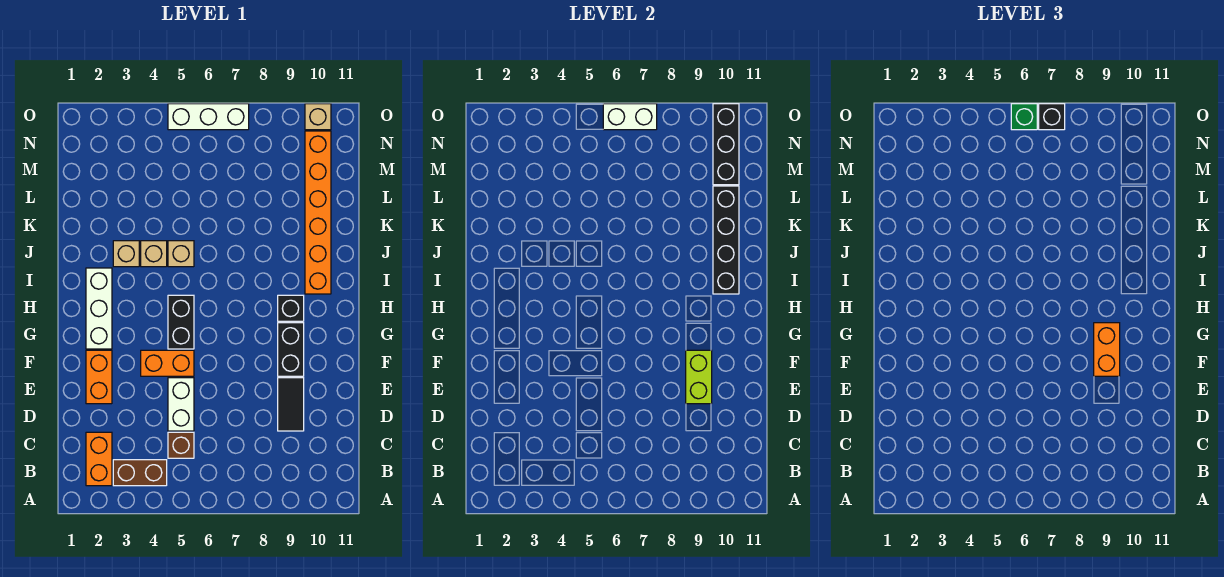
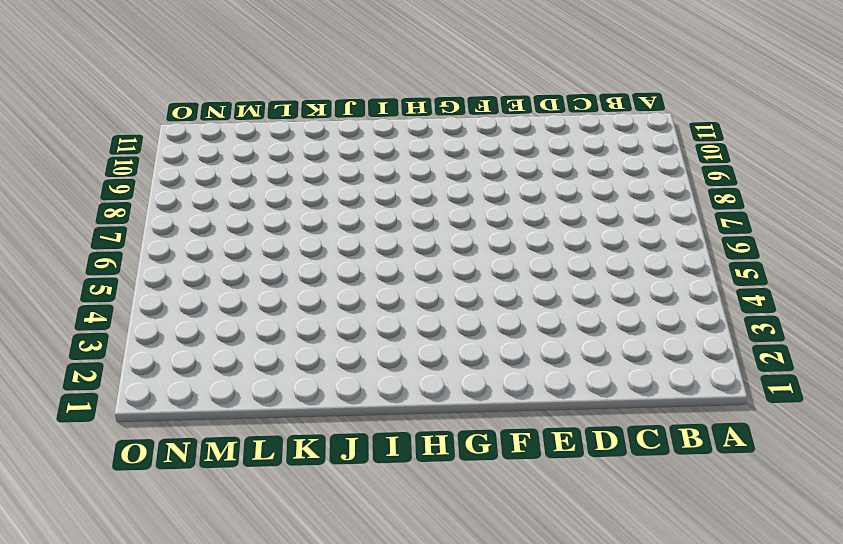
none -> orange 1x2 brick [86,432,112,486]
none -> brown 1x2 brick [113,460,167,486]
none -> brown 1x1 brick [168,432,194,458]

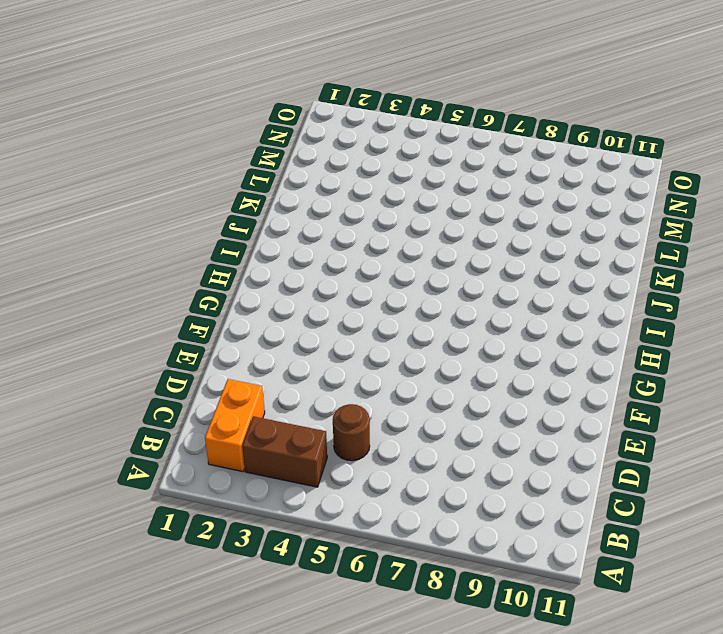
brown 1x1 round brick [333,404,370,461] -> brown 1x1 brick [168,432,194,458]
none -> white 1x2 brick [168,378,194,431]
none -> black 1x2 tile [278,378,304,431]
none -> orange 1x2 brick [86,350,112,404]

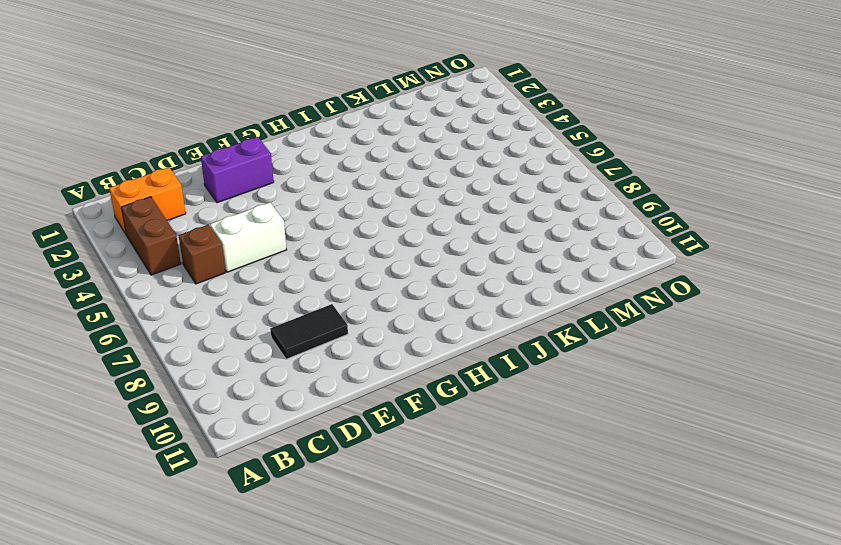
purple 1x2 brick [201,137,274,203] -> orange 1x2 brick [86,350,112,404]
none -> orange 1x2 brick [141,350,194,376]
none -> black 1x2 brick [278,323,304,376]
none -> white 1x3 brick [86,268,112,349]

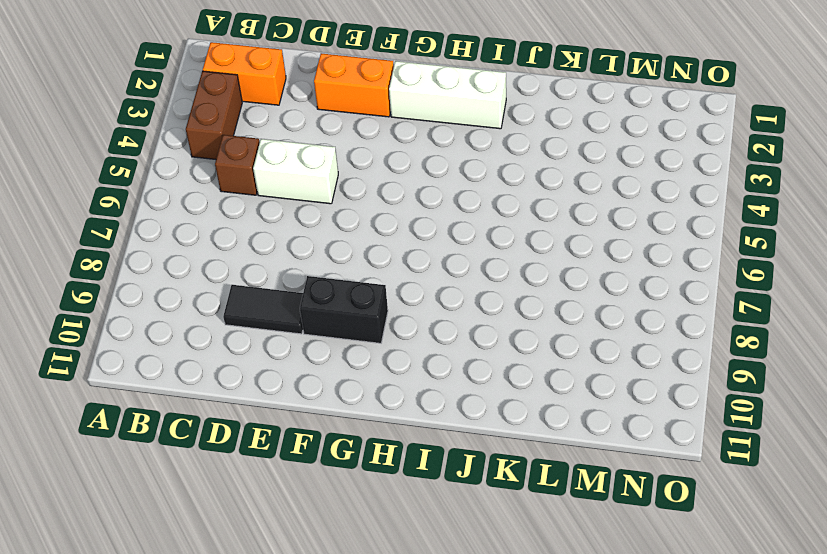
none -> orange 1x2 brick [141,350,194,376]
none -> black 1x2 brick [168,295,194,349]
none -> black 1x1 brick [278,295,304,321]

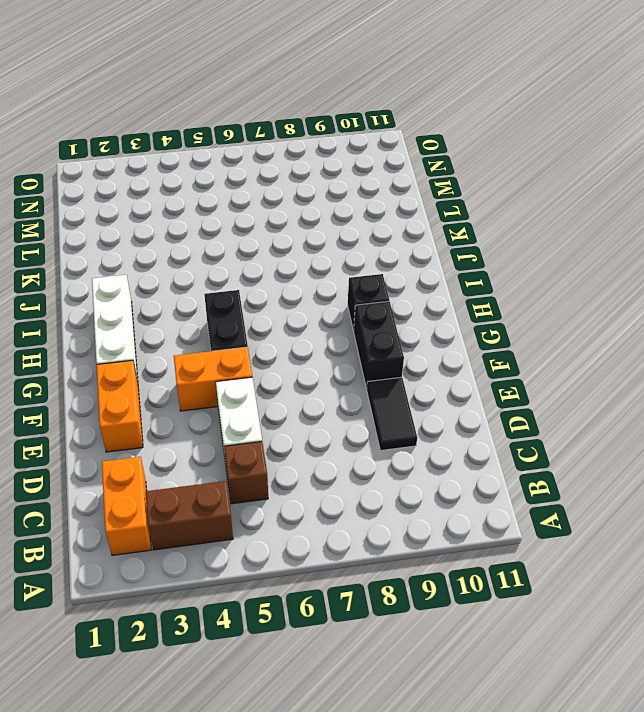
none -> orange 1x6 brick [305,131,331,294]
none -> tan 1x1 brick [113,241,139,267]
none -> tan 1x1 brick [141,241,167,267]

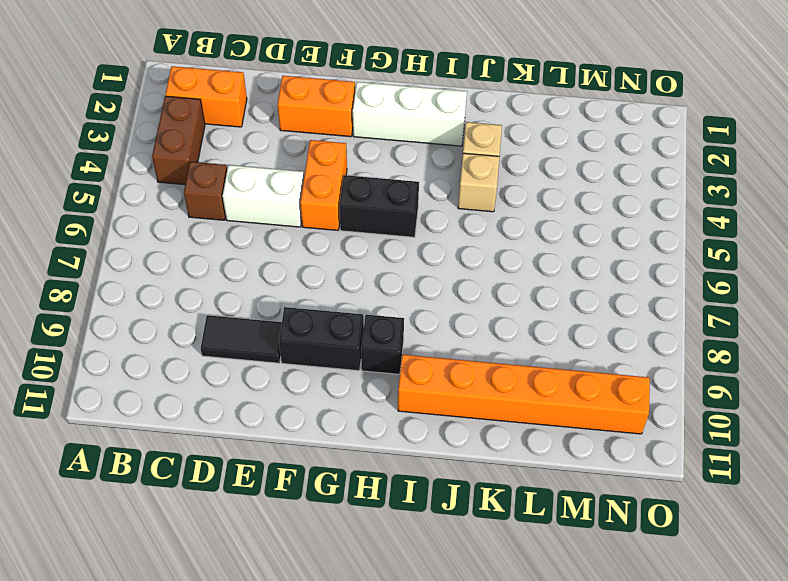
none -> tan 1x1 brick [168,241,194,267]
none -> white 1x3 brick [168,104,249,130]
none -> tan 1x1 brick [305,104,331,130]

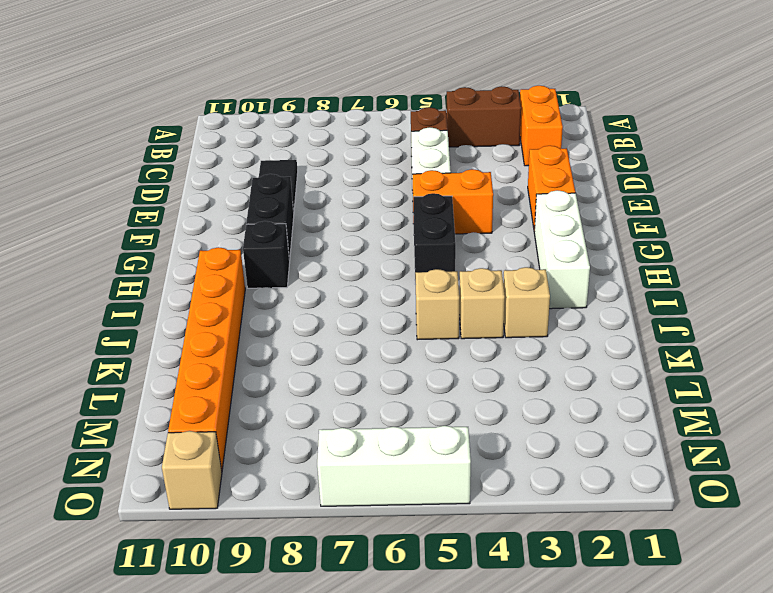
none -> lime 1x2 brick [686,350,712,404]
none -> black 1x4 brick [713,186,739,294]
none -> black 1x3 brick [713,104,739,185]

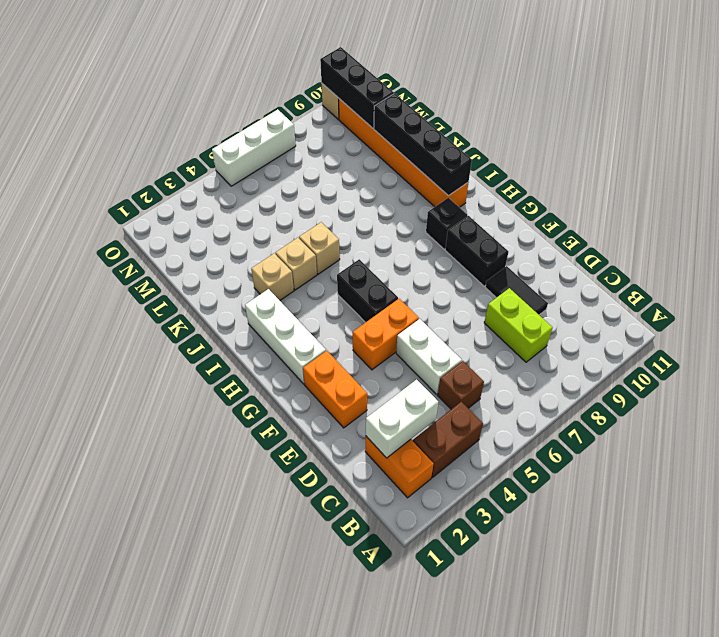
white 1x2 brick [366,380,438,458] -> white 1x2 brick moved to [603,104,657,130]
lime 1x2 brick [484,288,553,362] -> lime 1x2 brick moved to [686,350,712,404]
none -> orange 1x2 brick [1094,323,1120,376]
none -> green 1x1 brick [1011,104,1037,130]
none -> black 1x1 brick [1039,104,1065,130]

